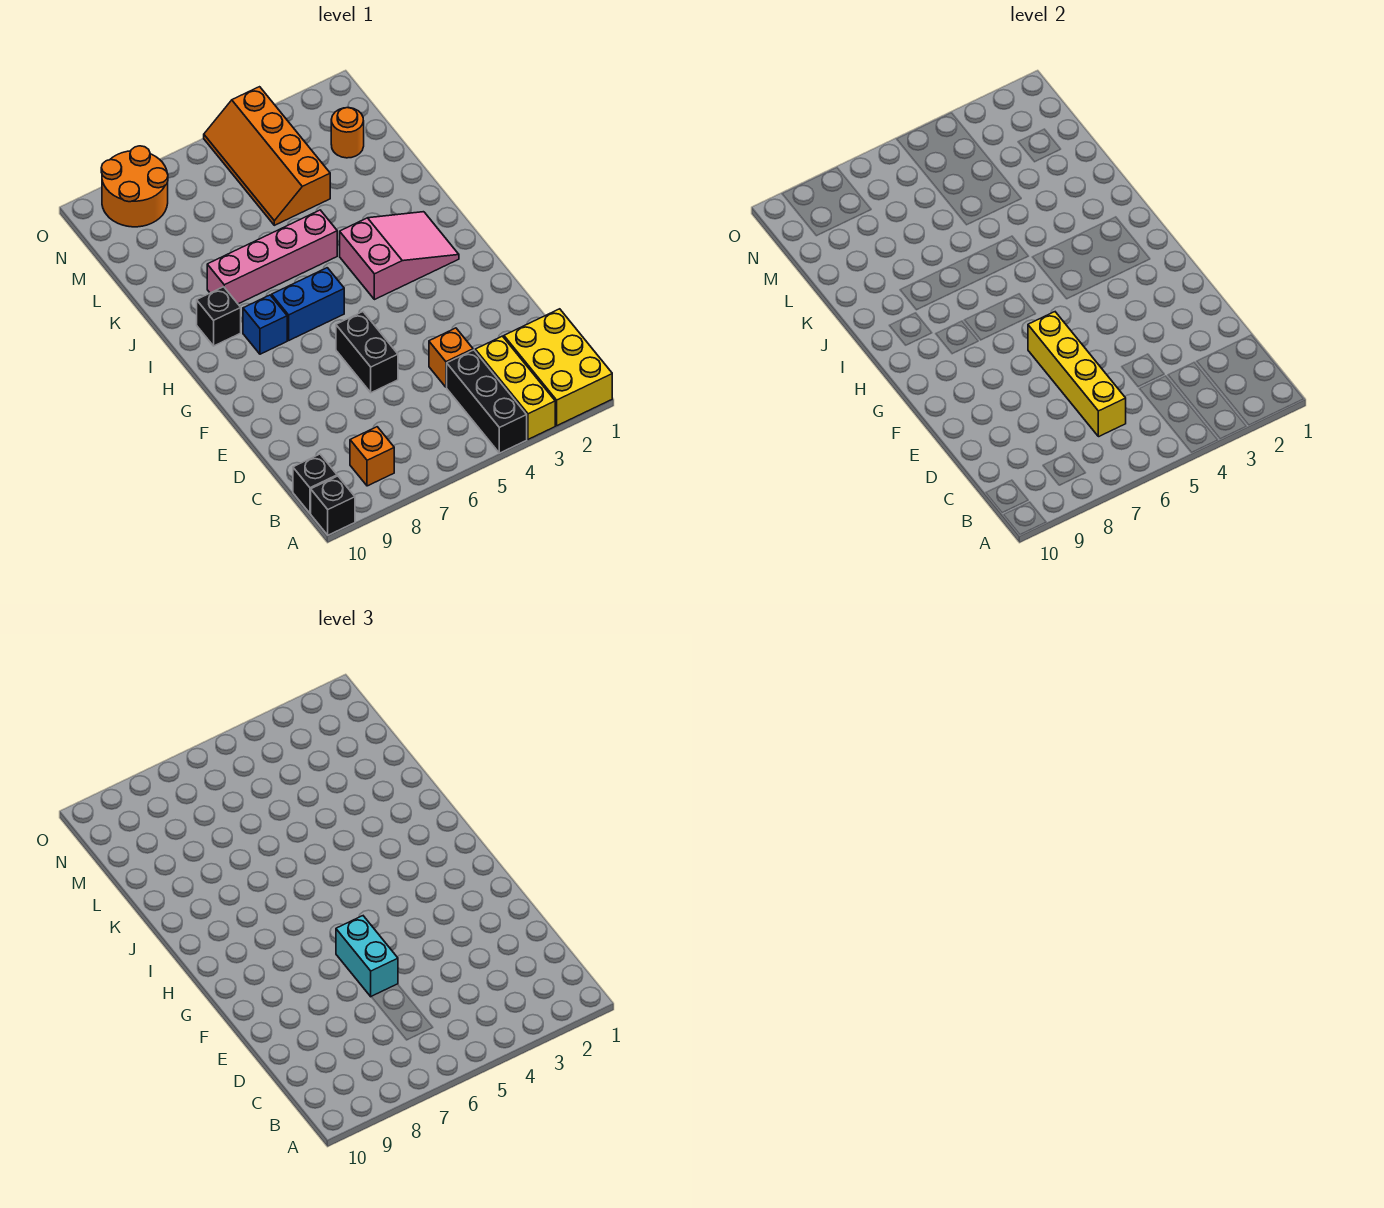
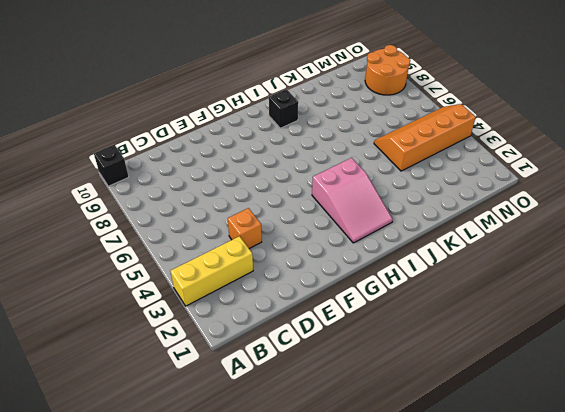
none -> yellow 2x3 brick [504,309,612,426]
none -> black 1x3 brick [447,350,527,453]
none -> orange 1x1 brick [350,427,394,486]

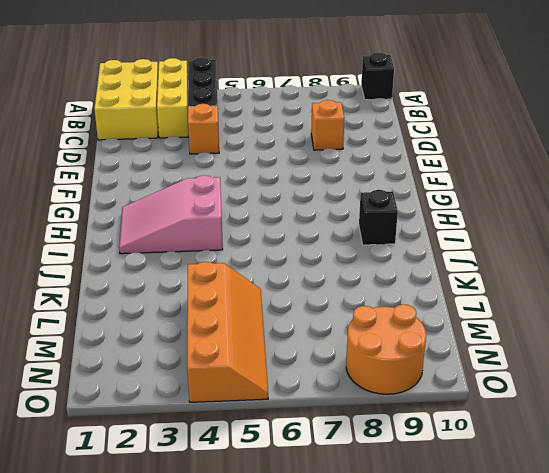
orange 1x1 brick [311,100,344,150] -> orange 1x1 brick moved to [350,427,394,486]
none -> black 1x1 brick [293,454,337,513]
none -> black 1x2 brick [336,312,398,393]
none -> blue 1x2 brick [272,268,344,340]

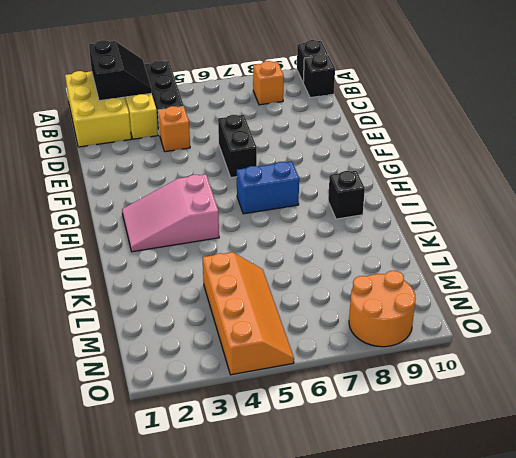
black 2x2 slope [89,40,152,101] -> none
none -> blue 1x1 brick [243,295,287,354]
none -> pink 1x4 brick [207,210,337,304]
none -> orange 1x1 round brick [331,108,364,158]

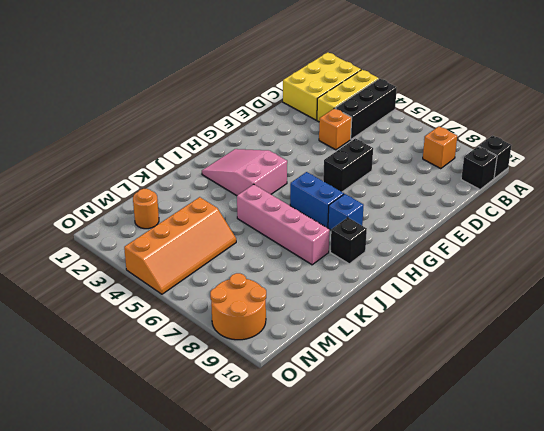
none -> yellow 1x4 brick [1028,312,1126,437]
none -> cyan 1x2 brick [336,916,398,997]

